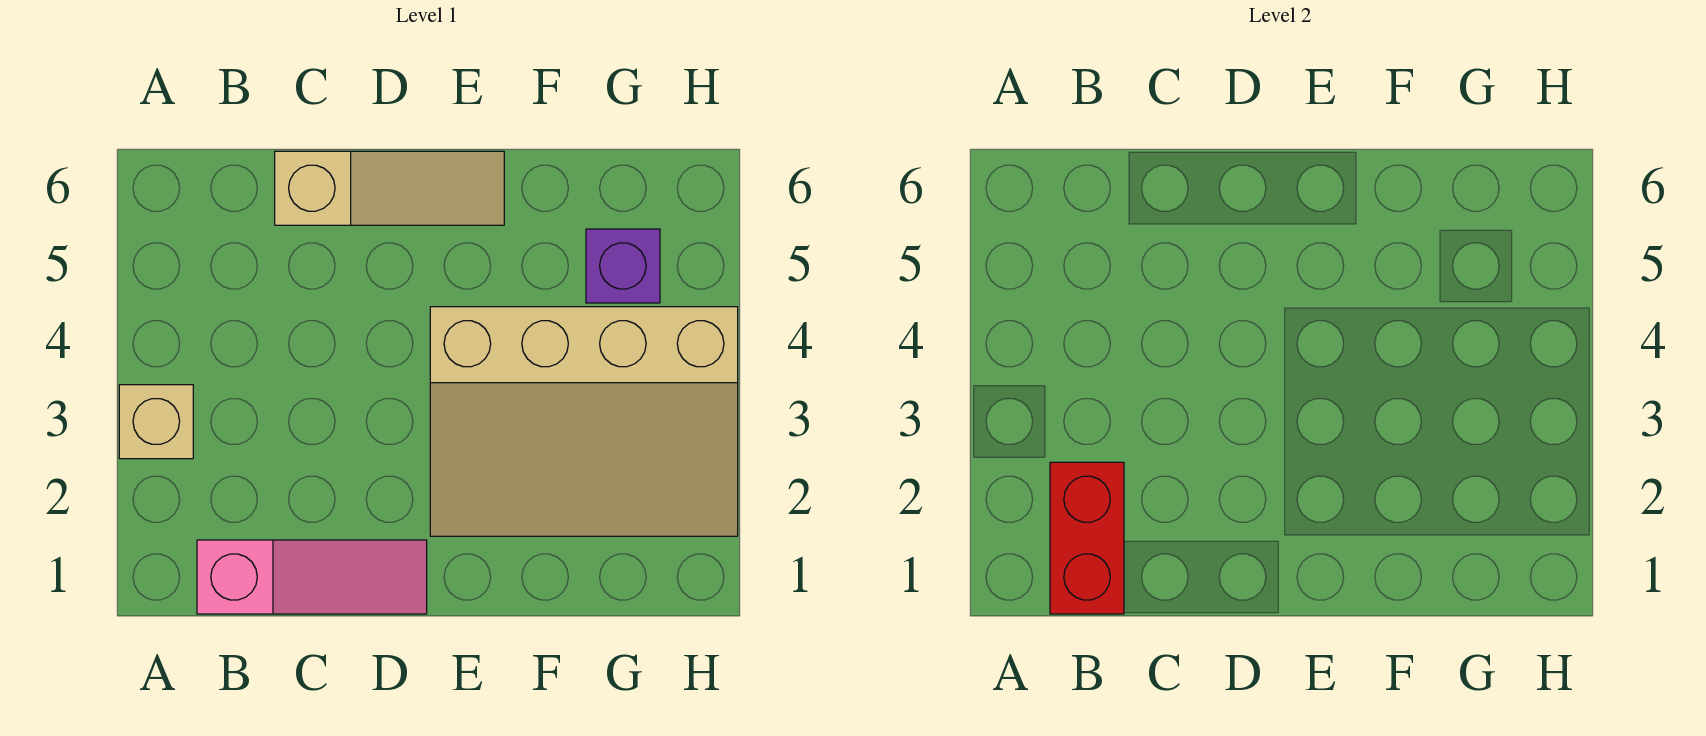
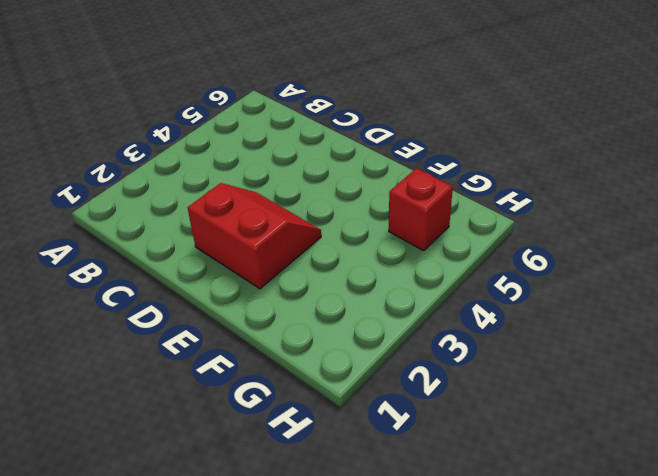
red 2x2 slope [188,183,321,289] -> tan 3x4 slope [430,307,738,536]
red 1x1 brick [389,168,453,251] -> purple 1x1 brick [586,229,660,303]
none -> tan 1x1 brick [119,385,193,459]
none -> pink 1x3 slope [197,540,427,614]

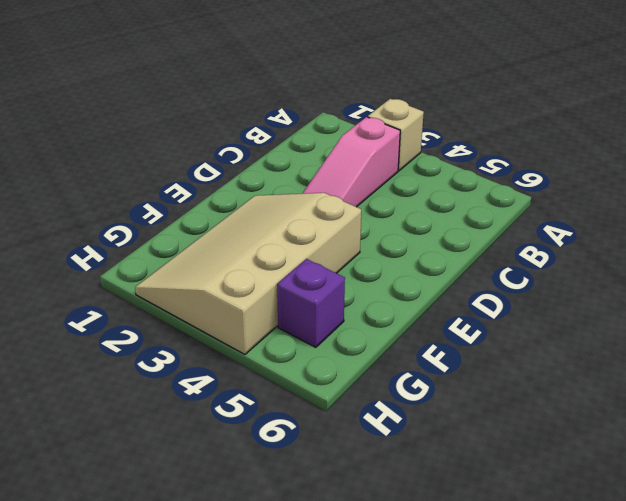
pink 1x3 slope [302,117,400,207] -> pink 1x3 slope moved to [197,540,427,614]
none -> tan 1x3 slope [275,151,504,225]
none -> red 1x2 brick [1050,462,1124,614]

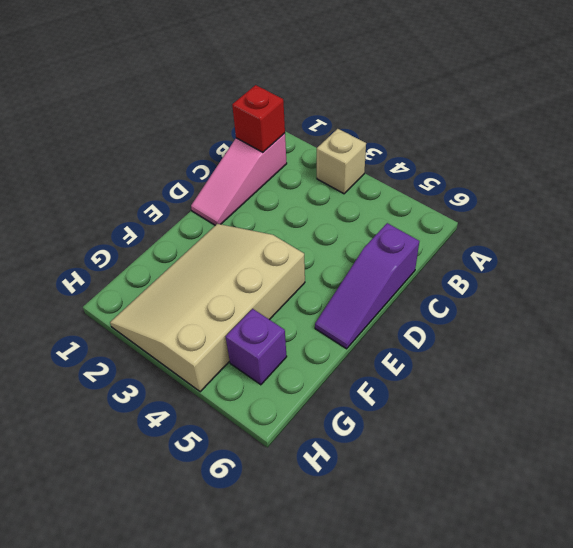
red 1x1 brick [232,85,285,152] -> red 1x2 brick [1050,462,1124,614]
purple 1x3 slope [315,223,419,349] -> tan 1x3 slope [275,151,504,225]

